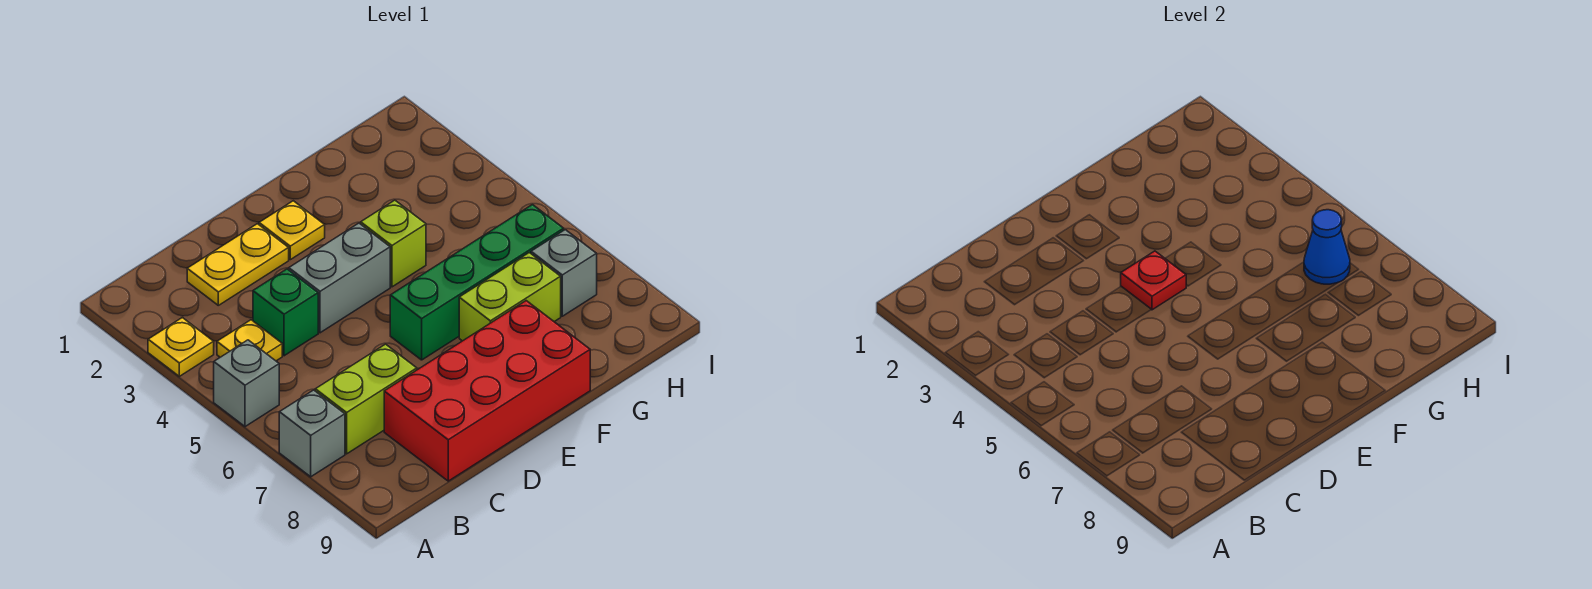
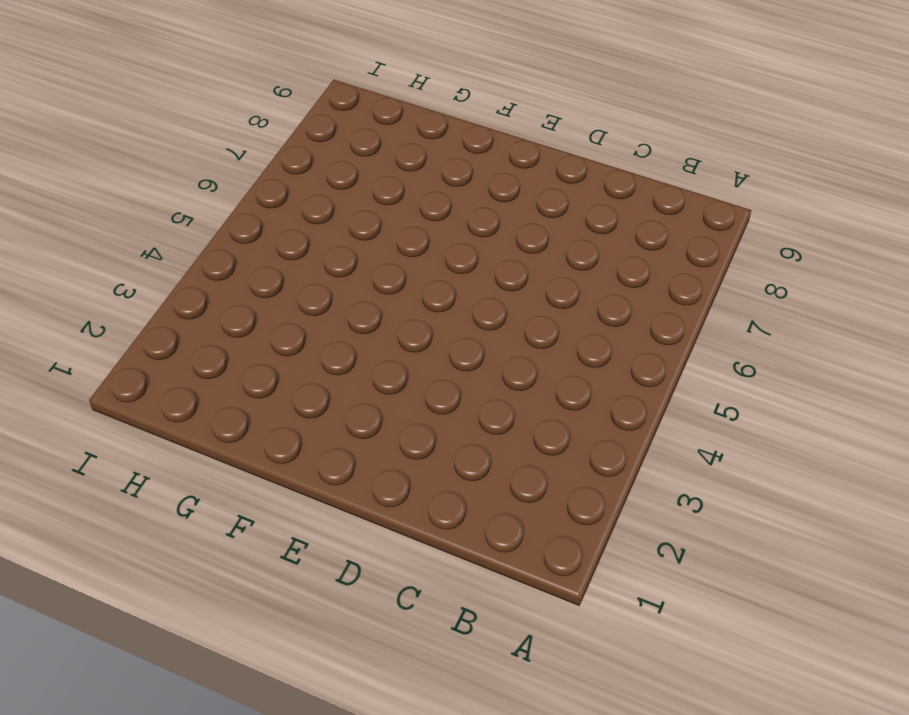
none -> yellow 1x1 plate [148,318,214,376]
none -> grey 1x1 brick [214,340,279,427]
none -> grey 1x1 brick [279,390,345,477]

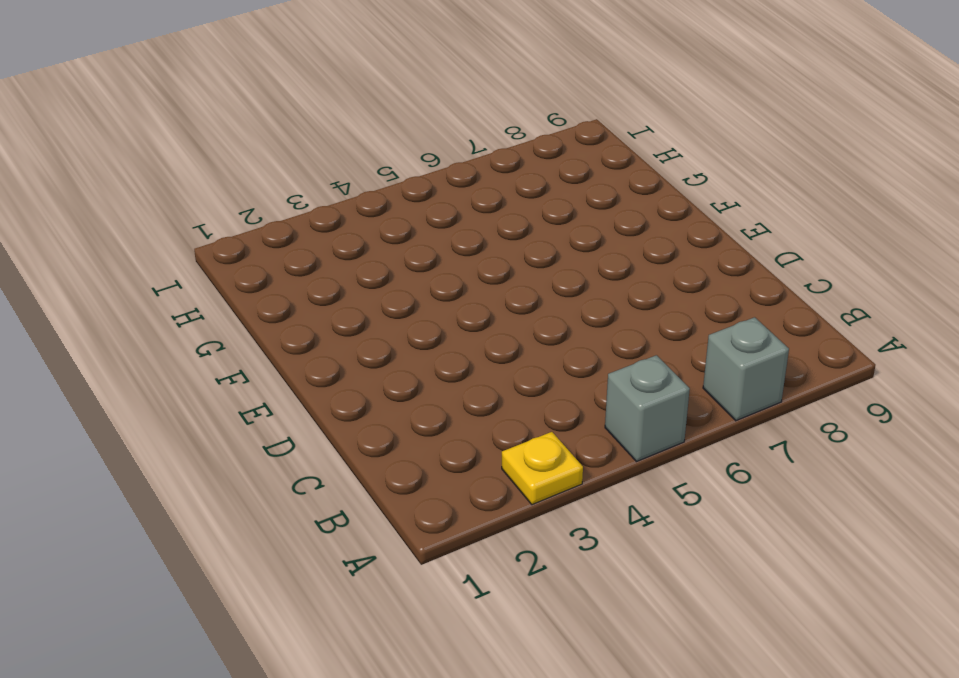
none -> yellow 1x1 plate [217,320,282,361]
none -> lime 1x2 brick [315,344,417,454]
none -> yellow 1x2 plate [187,224,289,305]

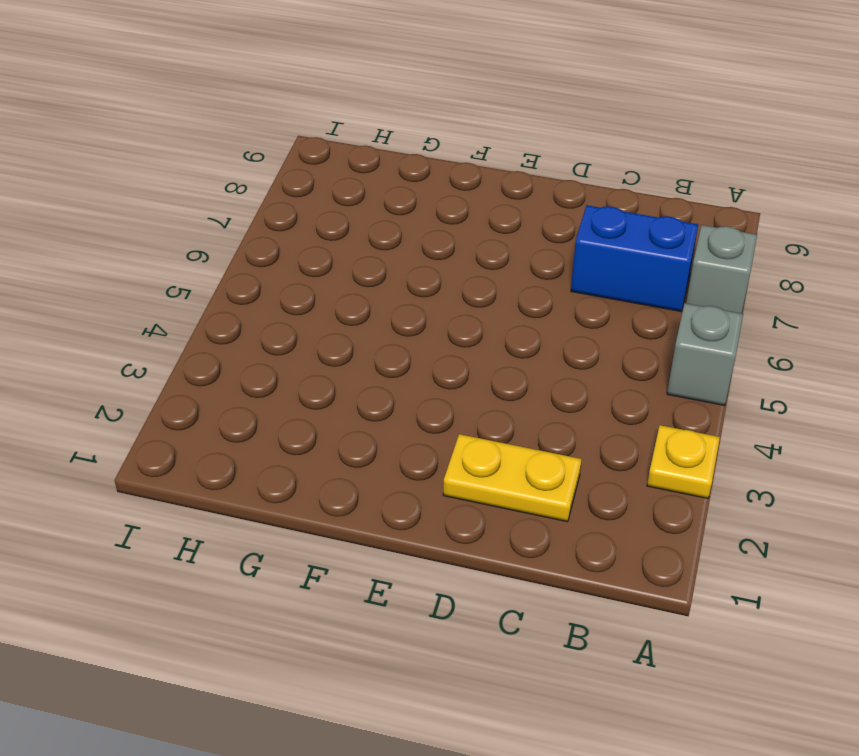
blue 1x2 brick [571,205,698,312] -> lime 1x2 brick [315,344,417,454]
none -> yellow 1x1 plate [217,320,282,361]
none -> green 1x1 brick [253,269,318,356]
none -> red 2x4 brick [384,301,590,481]

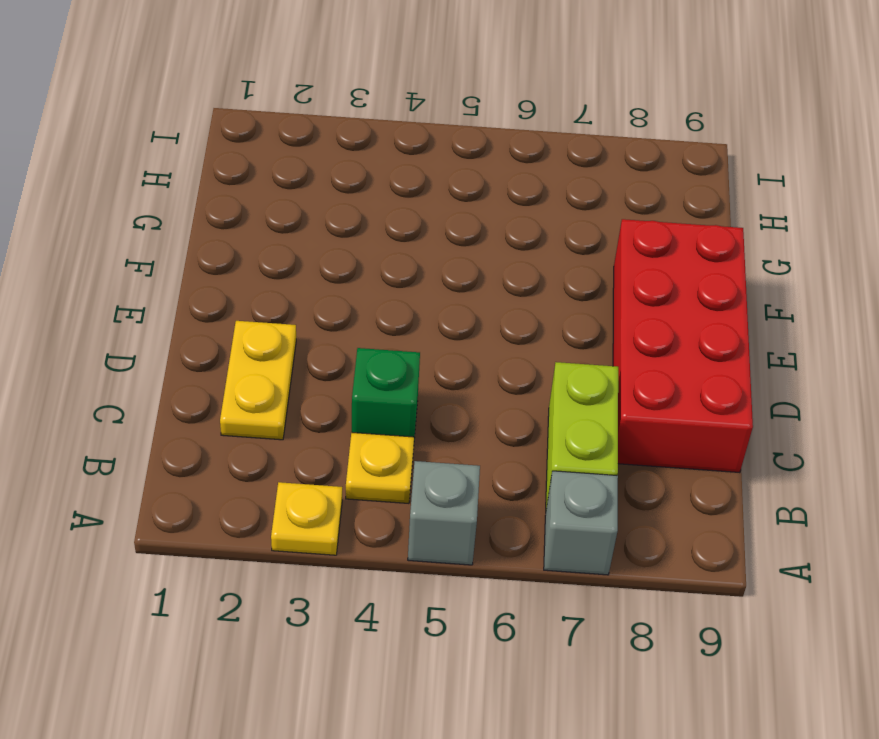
none -> grey 1x2 brick [289,223,390,333]
none -> yellow 1x1 plate [259,201,325,260]
none -> green 1x4 brick [390,205,564,360]

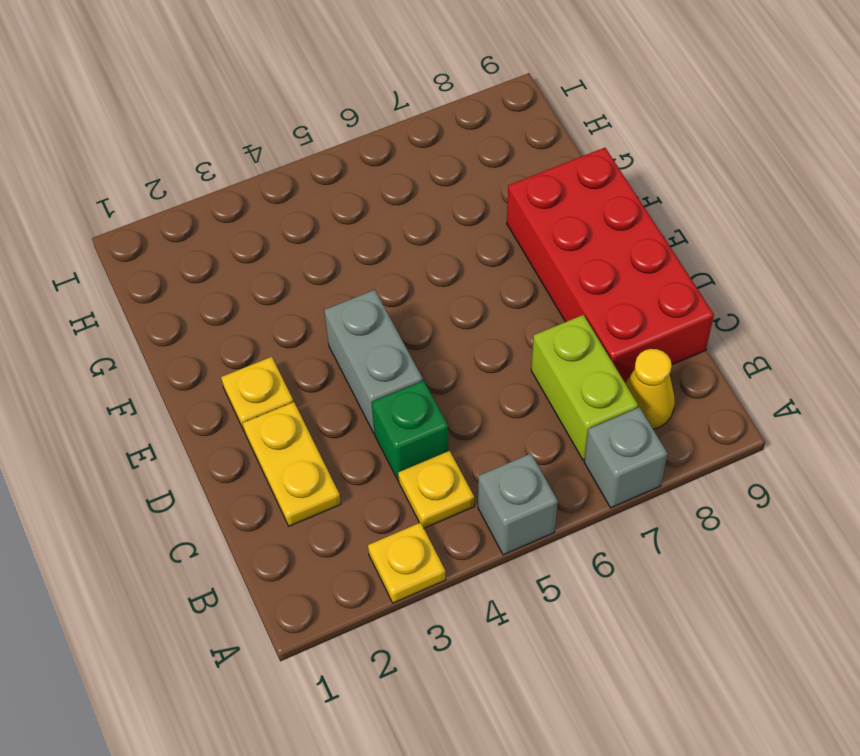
yellow 1x1 cone [625,349,675,429] -> none
none -> green 1x4 brick [390,205,564,360]
none -> lime 1x1 brick [361,200,426,287]
none -> lime 1x2 brick [459,253,561,341]

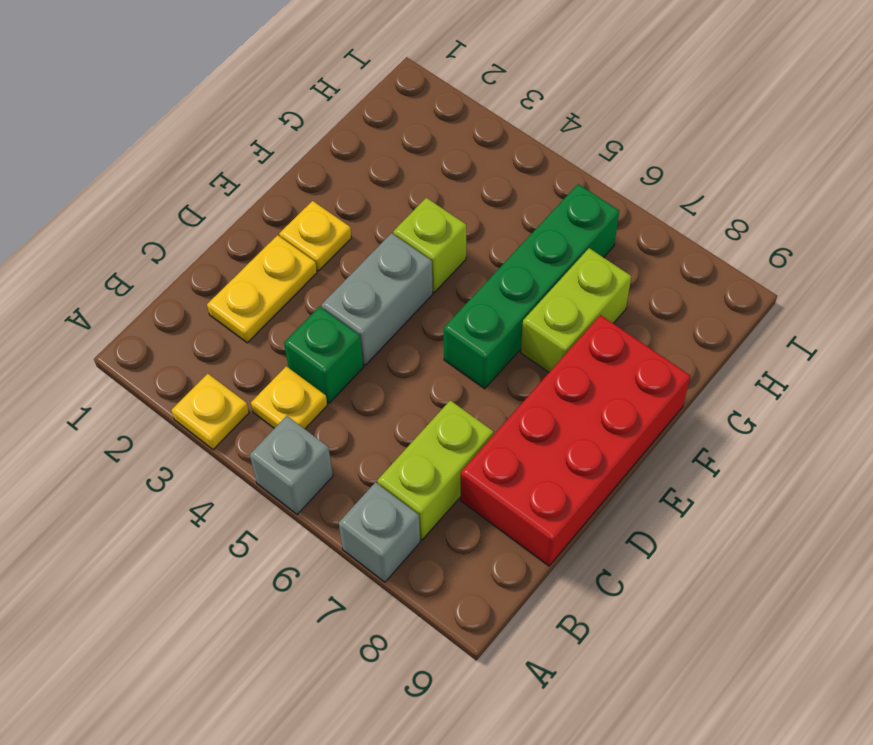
none -> grey 1x1 brick [531,230,597,316]
none -> red 1x1 plate [1121,251,1186,310]
none -> blue 1x1 cone [1304,210,1350,284]

